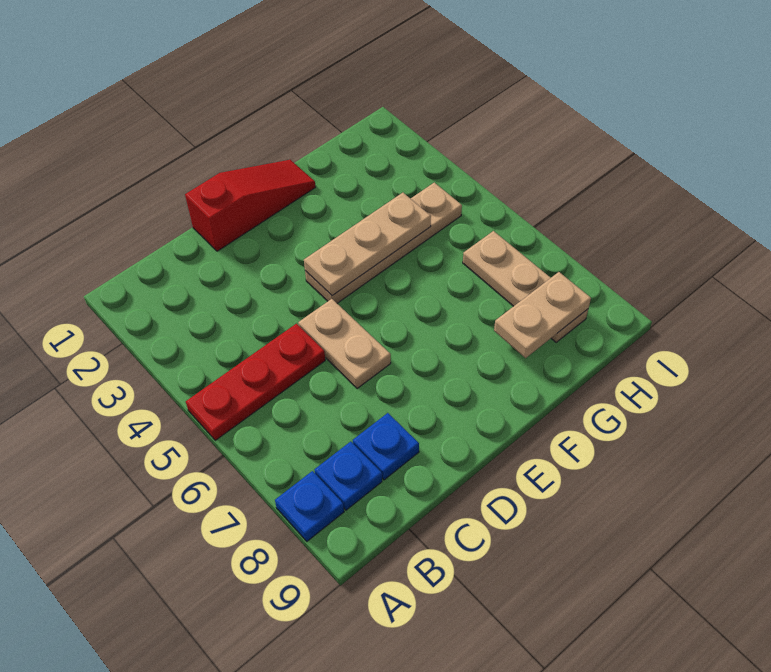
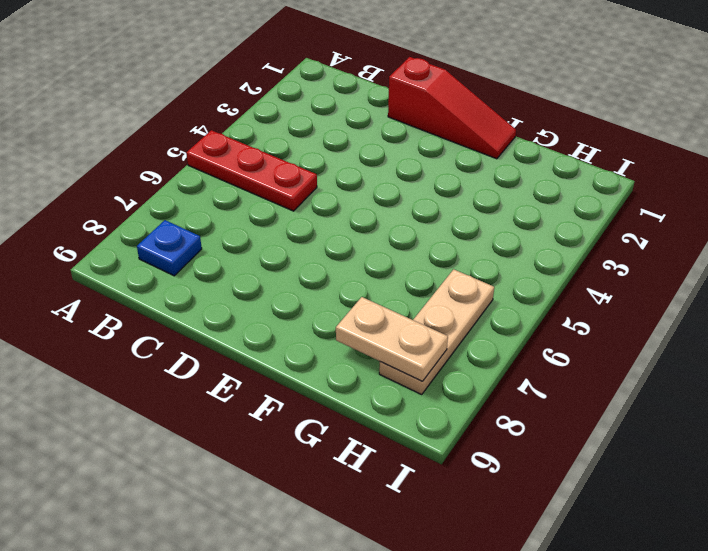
none -> blue 1x1 plate [275,471,344,541]
none -> blue 1x1 plate [353,413,419,480]

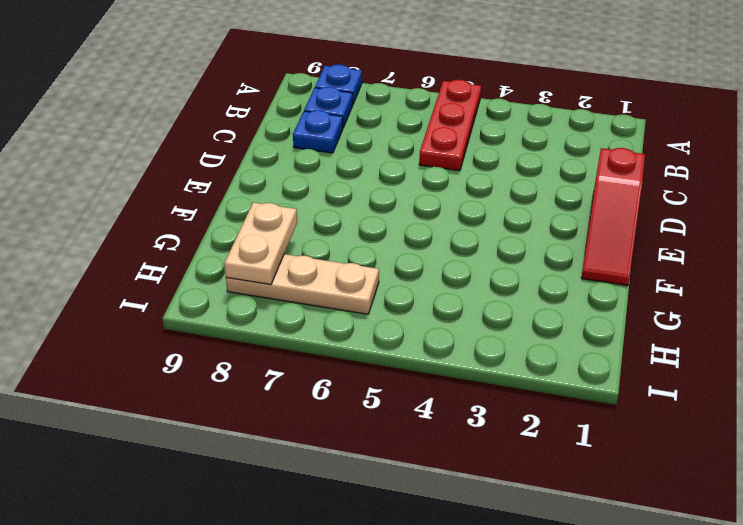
none -> tan 1x2 plate [298,299,391,389]
none -> tan 1x4 plate [305,182,462,303]

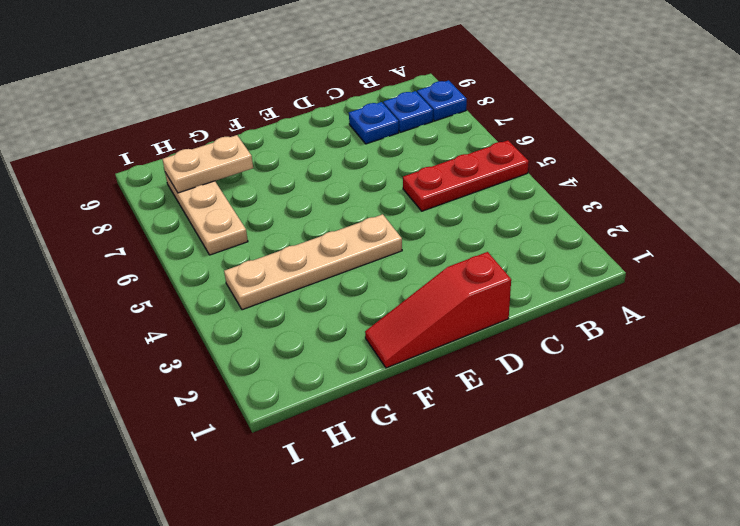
none -> tan 1x2 plate [298,299,391,389]
none -> tan 1x3 plate [304,193,431,295]

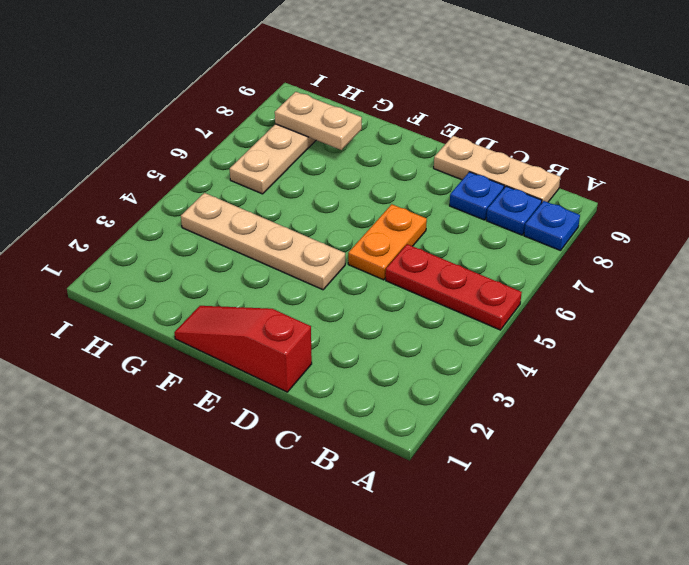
tan 1x3 plate [434,136,560,202] -> tan 1x3 plate moved to [304,193,431,295]
orange 1x2 plate [348,204,427,280] -> tan 1x2 plate [298,299,391,389]

